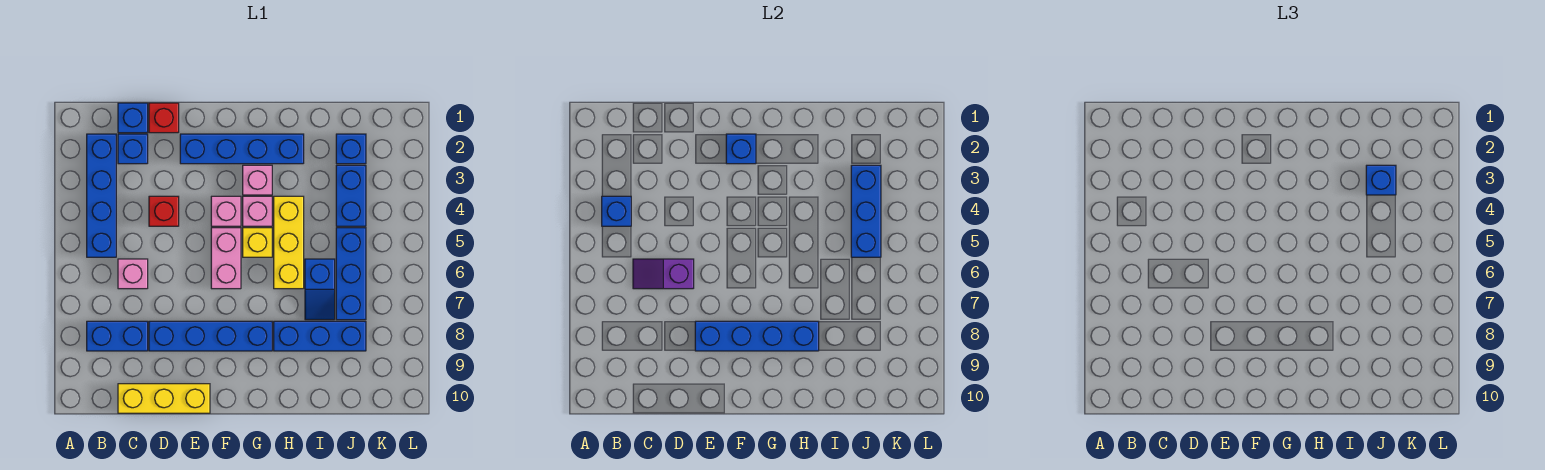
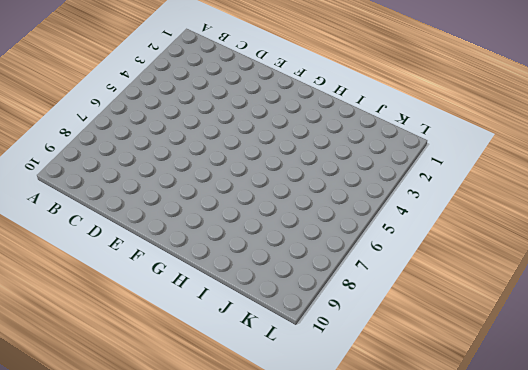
none -> blue 1x4 brick [87,134,116,257]
none -> blue 1x2 brick [87,321,148,351]
none -> blue 1x1 brick [118,103,148,133]

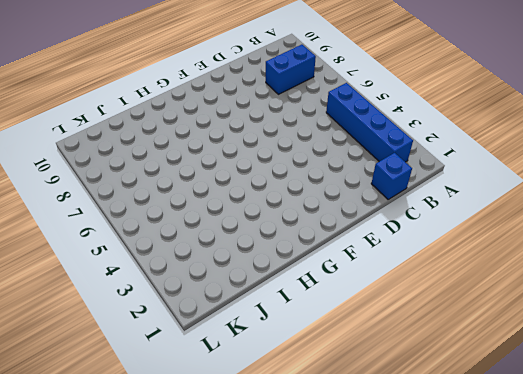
none -> blue 1x1 brick [118,134,148,164]
none -> pink 1x1 brick [118,259,148,289]
none -> yellow 1x3 brick [118,384,210,413]

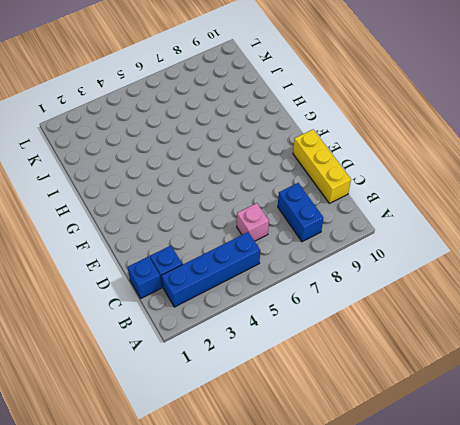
none -> red 1x1 brick [149,103,179,133]
none -> red 1x1 brick [149,196,179,226]
none -> blue 1x4 brick [149,321,272,351]

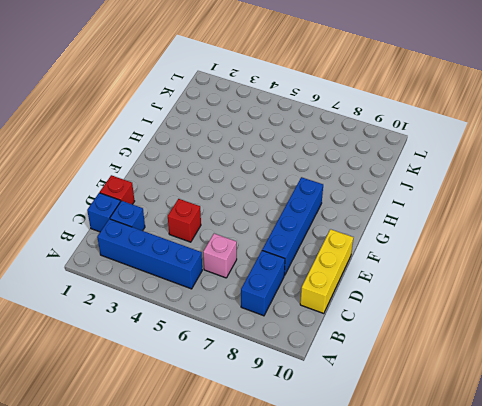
none -> blue 1x4 brick [180,134,304,164]
none -> pink 1x1 brick [211,196,241,226]
none -> pink 1x2 brick [211,228,241,289]

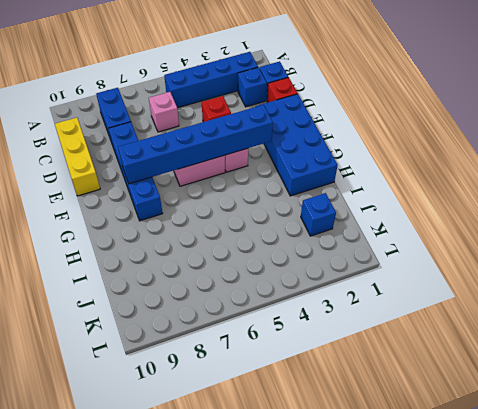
blue 2x4 brick [255,94,338,196] -> blue 1x4 brick [180,134,304,164]
blue 1x6 brick [118,105,273,184] -> blue 1x4 brick [695,321,819,351]
none -> pink 1x1 brick [243,165,272,195]
none -> pink 1x1 brick [243,196,272,226]
none -> yellow 1x1 brick [243,228,272,257]

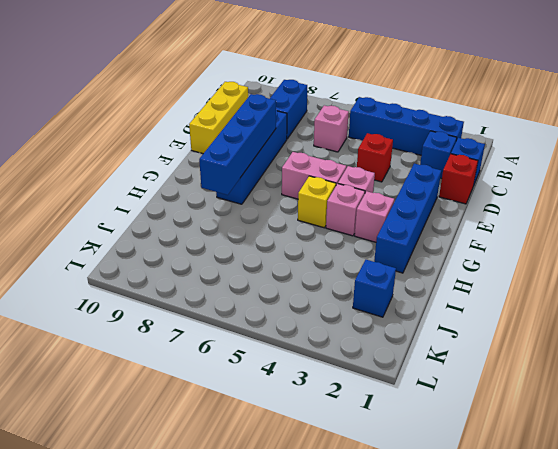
none -> yellow 1x3 brick [274,196,304,289]
none -> blue 1x3 brick [274,321,366,351]
none -> blue 1x2 slope [305,259,335,320]

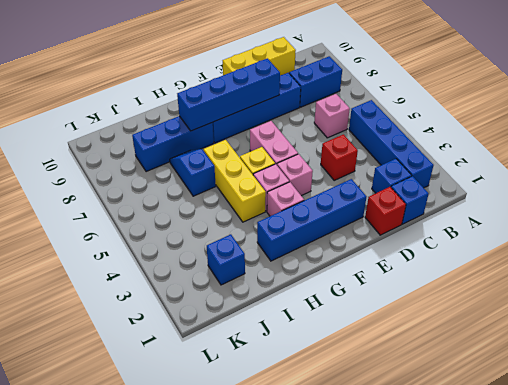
none -> blue 1x2 brick [336,165,366,226]
none -> blue 1x3 brick [336,228,366,320]
none -> blue 1x1 brick [602,196,631,226]

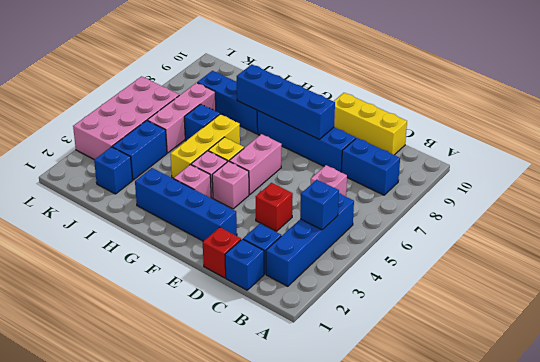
pink 1x3 brick [147,83,216,153] -> blue 1x3 brick [336,228,366,320]
pink 2x4 brick [73,76,179,160] -> none
none -> purple 1x2 slope [633,259,694,289]
none -> blue 1x1 brick [726,134,756,164]
none -> blue 1x3 brick [851,165,881,257]

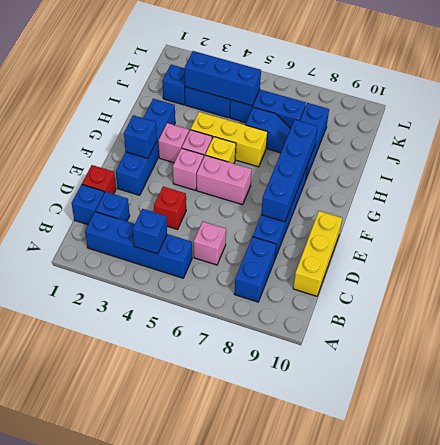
none -> purple 1x2 slope [633,259,694,289]
none -> blue 1x1 brick [1366,165,1396,195]

